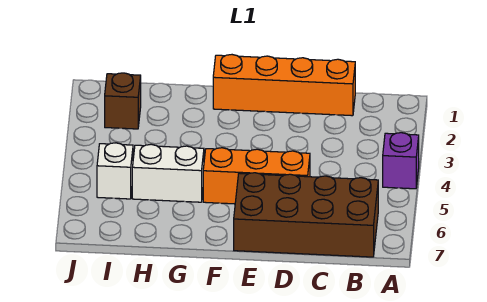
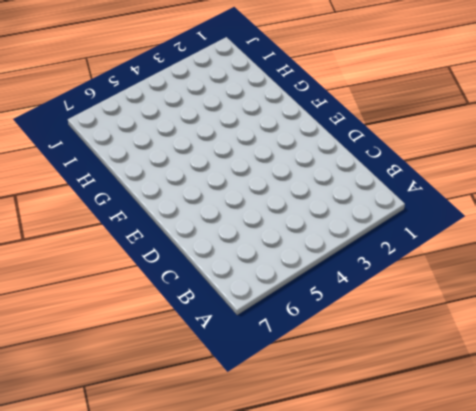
none -> purple 1x1 brick [383,133,419,189]
none -> brown 2x4 brick [234,173,378,257]

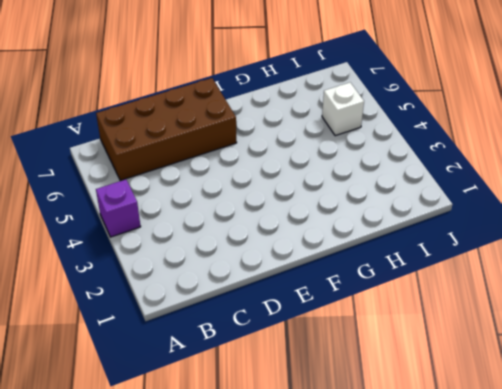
none -> orange 1x4 brick [213,55,355,116]
none -> orange 1x3 brick [203,148,310,204]

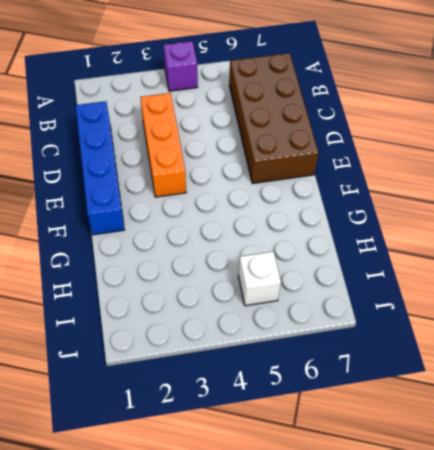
blue 1x4 brick [75,101,124,235] -> orange 1x4 brick [213,55,355,116]
orange 1x3 brick [140,93,186,197] -> orange 1x3 brick moved to [203,148,310,204]
none -> white 1x2 brick [132,144,204,202]
none -> brown 1x1 brick [105,73,141,129]

